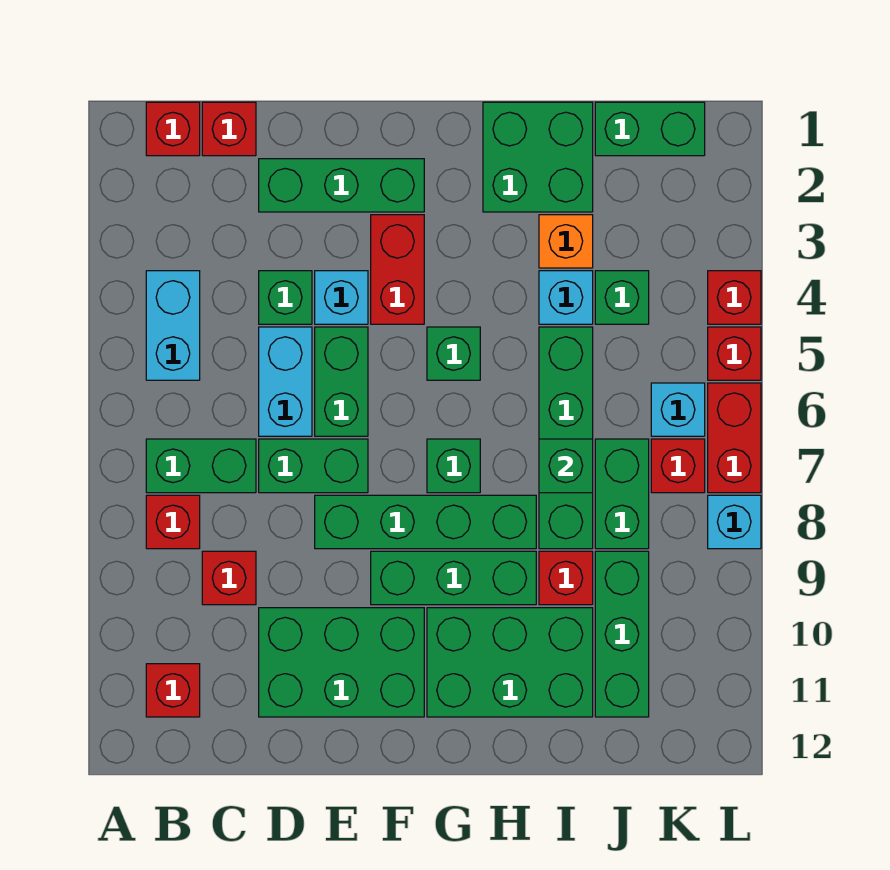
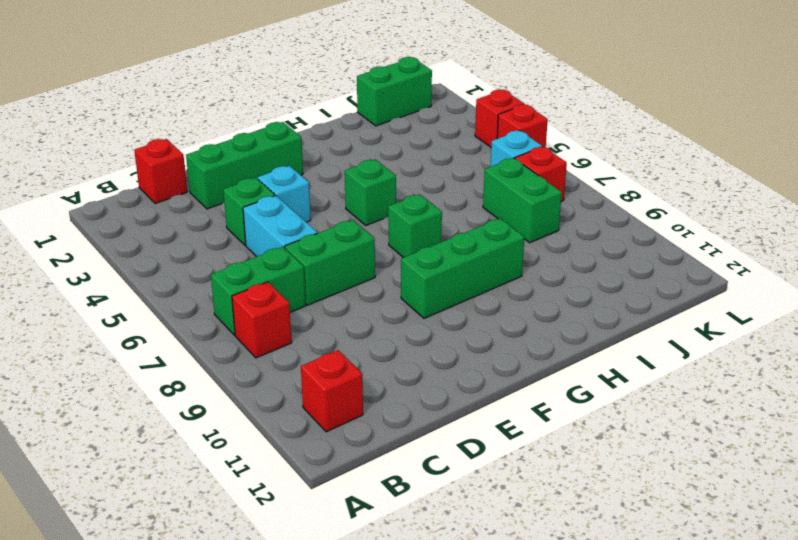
none -> red 1x1 brick [146,102,200,156]
none -> cyan 1x2 brick [146,271,200,380]
none -> red 1x1 brick [202,551,256,605]
none -> green 2x3 brick [259,608,424,717]

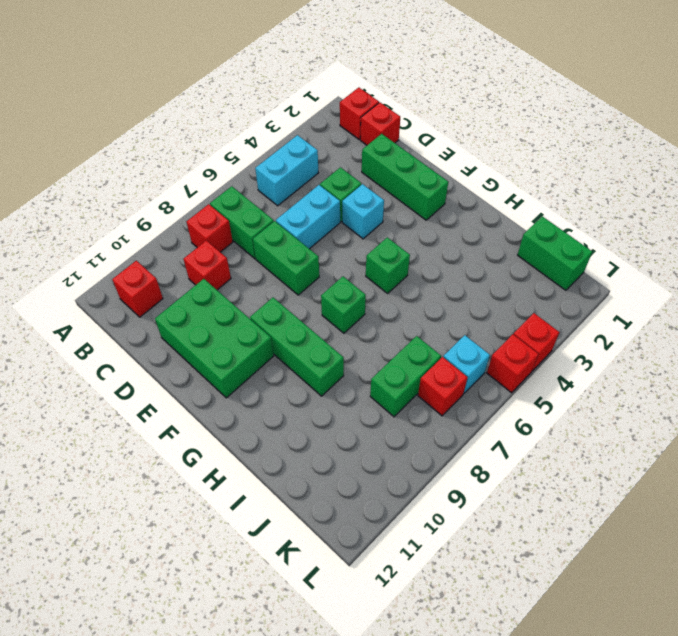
none -> green 1x2 brick [315,327,368,436]
none -> green 1x4 brick [315,495,536,549]
none -> red 1x2 brick [371,215,424,324]
none -> green 2x3 brick [427,608,593,717]

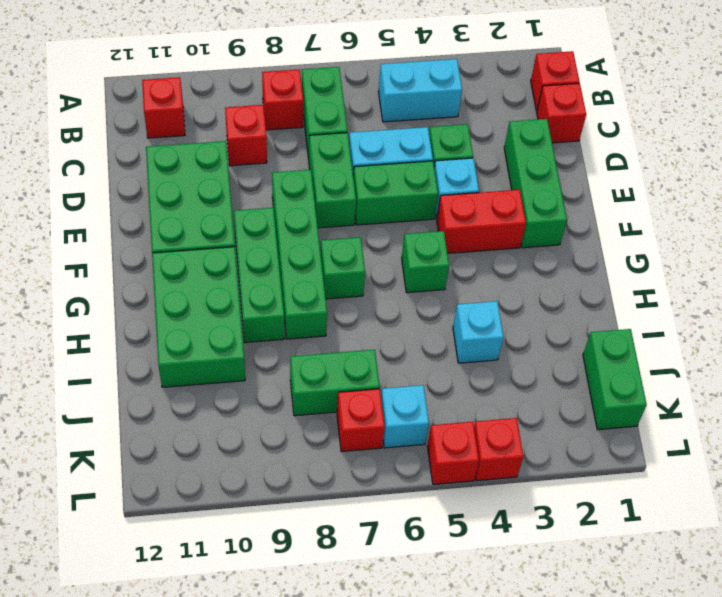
none -> green 2x2 brick [483,102,593,212]
none -> orange 1x1 brick [539,215,593,268]
none -> green 1x4 brick [539,327,593,549]
none -> red 1x1 brick [539,551,593,605]

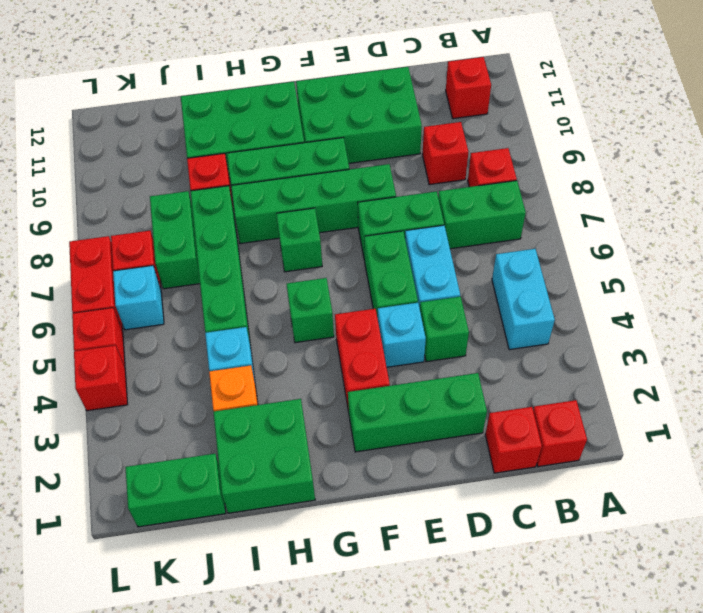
none -> green 1x1 brick [595,271,649,324]
none -> green 1x3 brick [595,551,649,717]
none -> cyan 1x1 brick [708,495,761,549]
none -> green 1x1 brick [539,439,593,493]

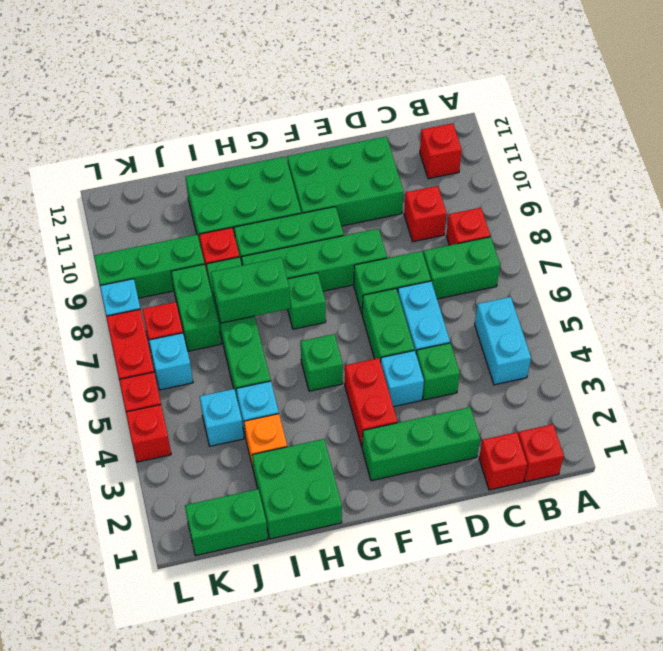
green 1x2 brick [211,258,290,323] -> green 1x1 brick [539,439,593,493]
cyan 1x1 brick [200,389,244,446] -> green 1x1 brick [595,271,649,324]
green 1x3 brick [94,235,204,298] -> green 1x3 brick turned to [595,551,649,717]

